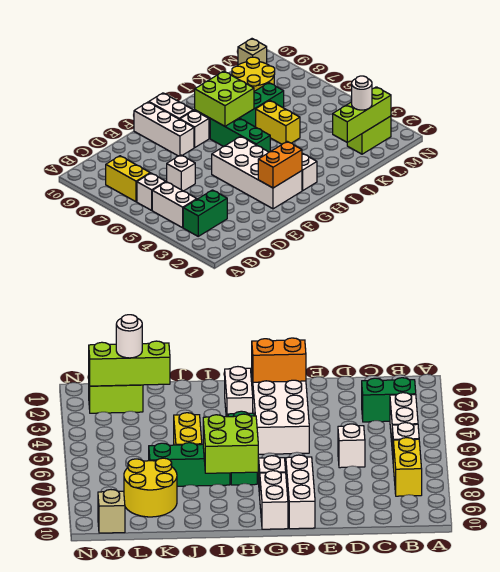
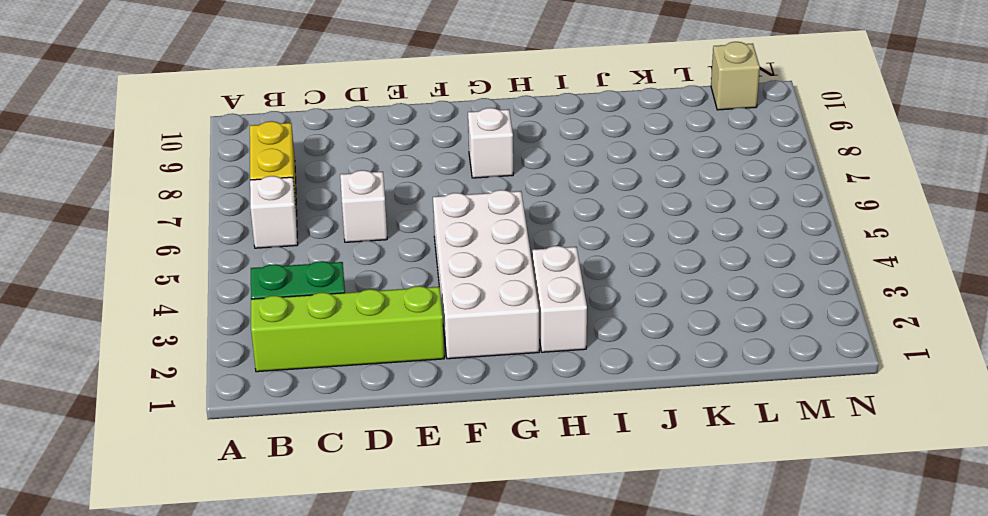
lime 1x4 brick [251,286,444,372] -> none
none -> white 1x2 brick [152,182,197,228]
none -> white 1x3 brick [134,102,194,156]
none -> white 1x2 brick [149,93,193,119]

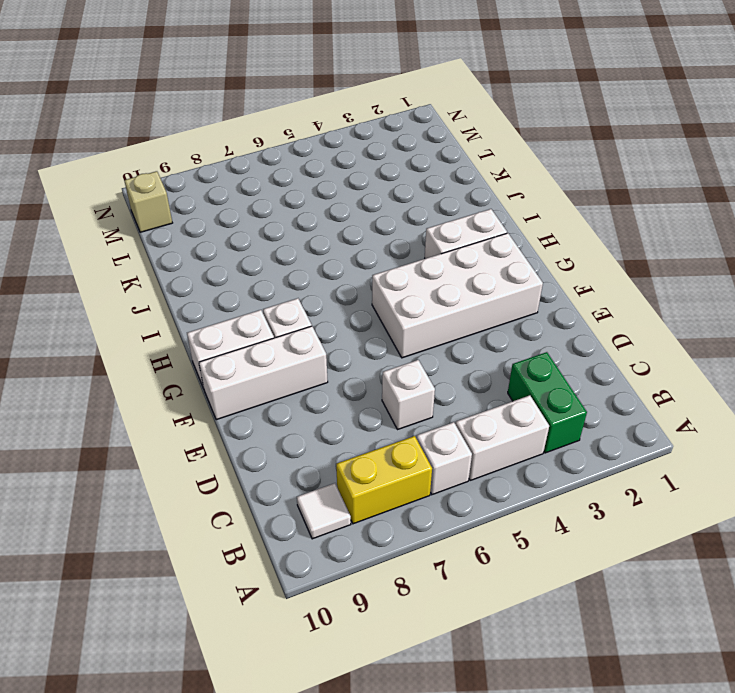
white 1x1 tile [297,483,351,539] -> none
none -> green 1x3 brick [210,118,270,152]
none -> green 1x3 brick [240,83,284,127]
none -> yellow 1x2 brick [256,100,300,144]

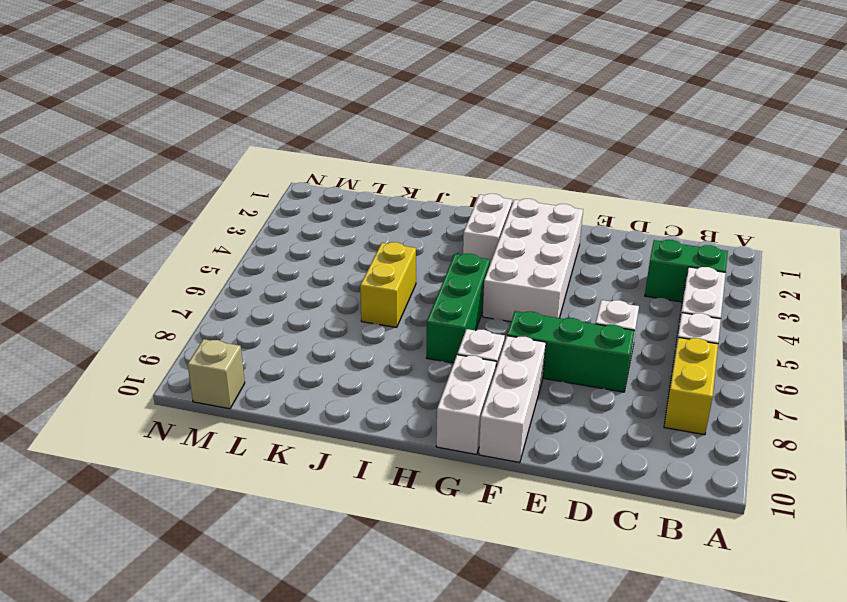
green 1x3 brick [507,311,634,392] -> green 1x3 brick moved to [240,83,284,127]
none -> yellow 2x2 round brick [232,57,275,91]
none -> lime 1x2 brick [347,116,391,154]
none -> orange 1x2 brick [258,141,302,188]

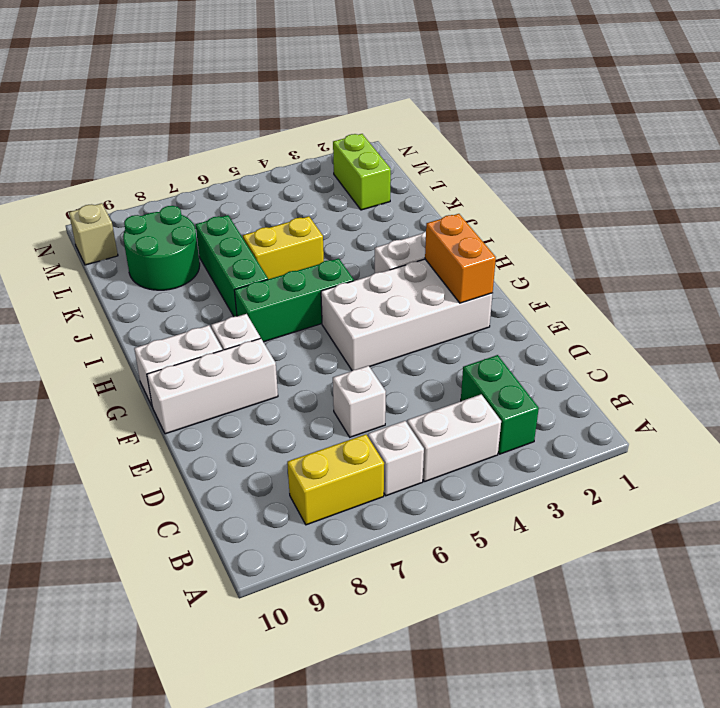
green 2x2 round brick [123,206,200,290] -> yellow 2x2 round brick [232,57,275,91]
none -> lime 2x2 brick [195,71,254,126]
none -> lime 1x3 brick [333,87,391,142]
none -> white 1x1 round brick [352,76,372,110]

